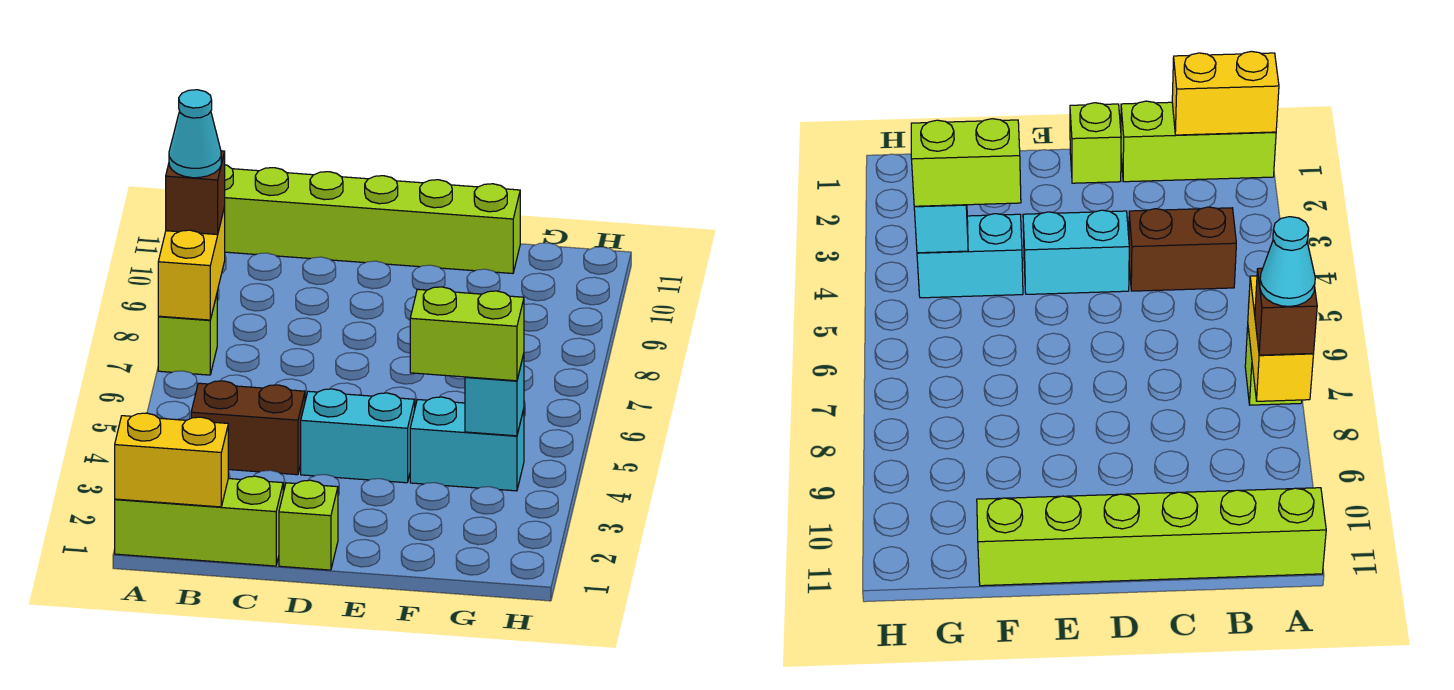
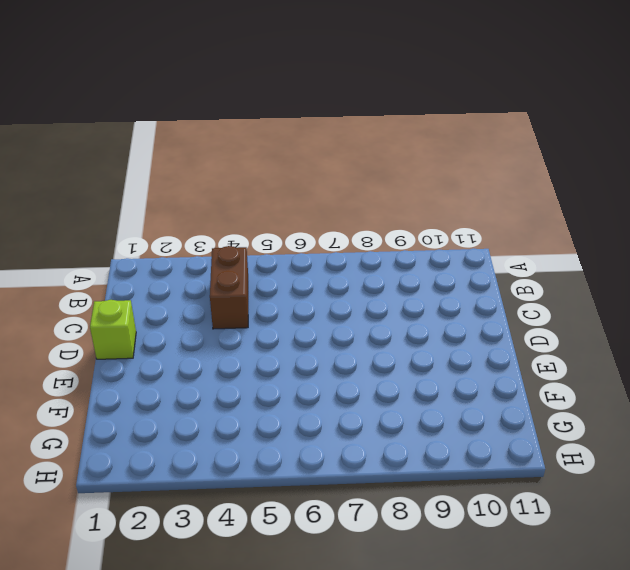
none -> lime 1x3 brick [115,476,283,566]
none -> lime 1x1 brick [158,295,217,375]
none -> lime 1x6 brick [225,165,520,273]

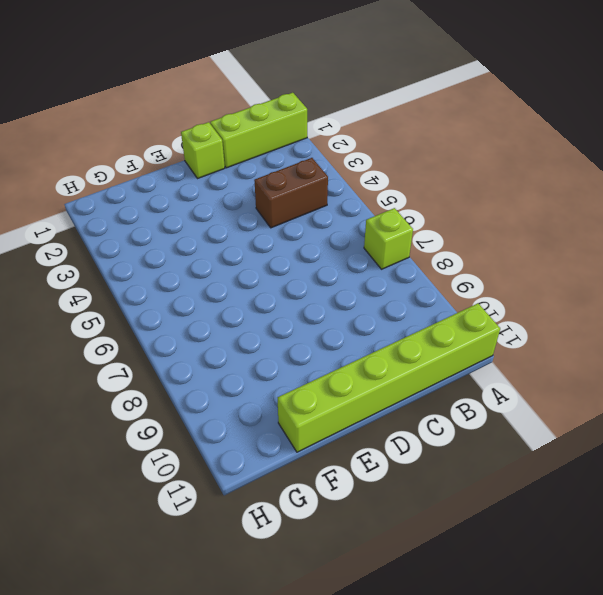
none -> cyan 1x2 brick [301,389,415,483]
none -> cyan 1x2 brick [410,397,524,491]
none -> yellow 1x2 brick [115,413,229,507]

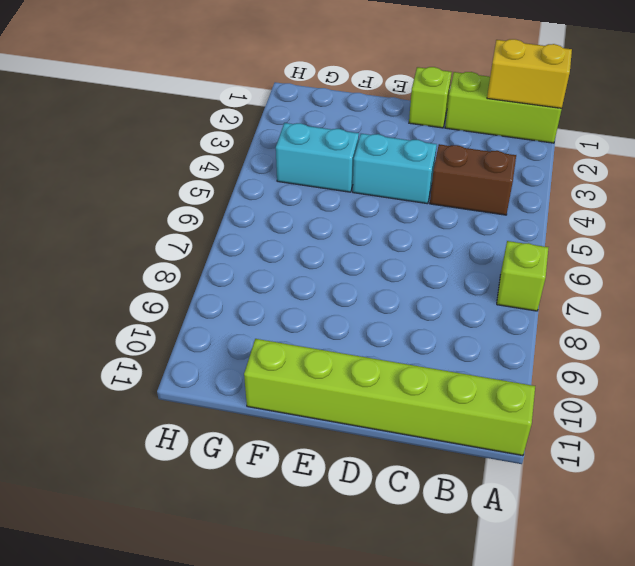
none -> yellow 1x2 brick [158,207,225,320]
none -> cyan 1x1 brick [465,354,524,436]
none -> brown 1x1 brick [166,151,225,235]

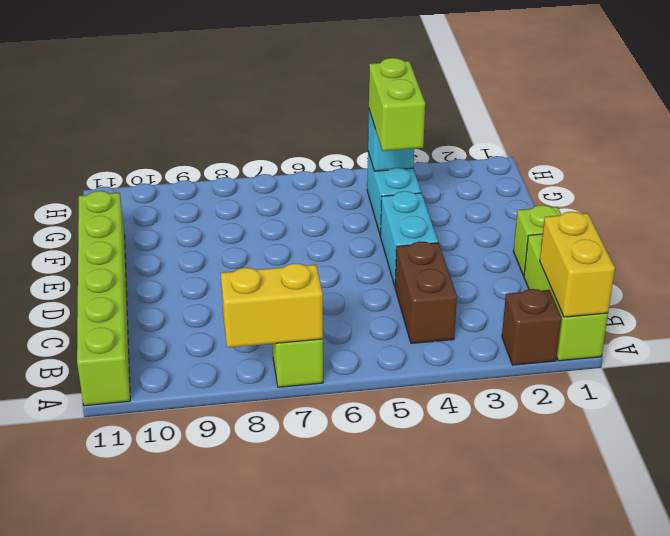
brown 1x1 brick [502,289,561,365] -> brown 1x1 brick moved to [166,151,225,235]
none -> cyan 1x1 cone [169,90,221,178]

